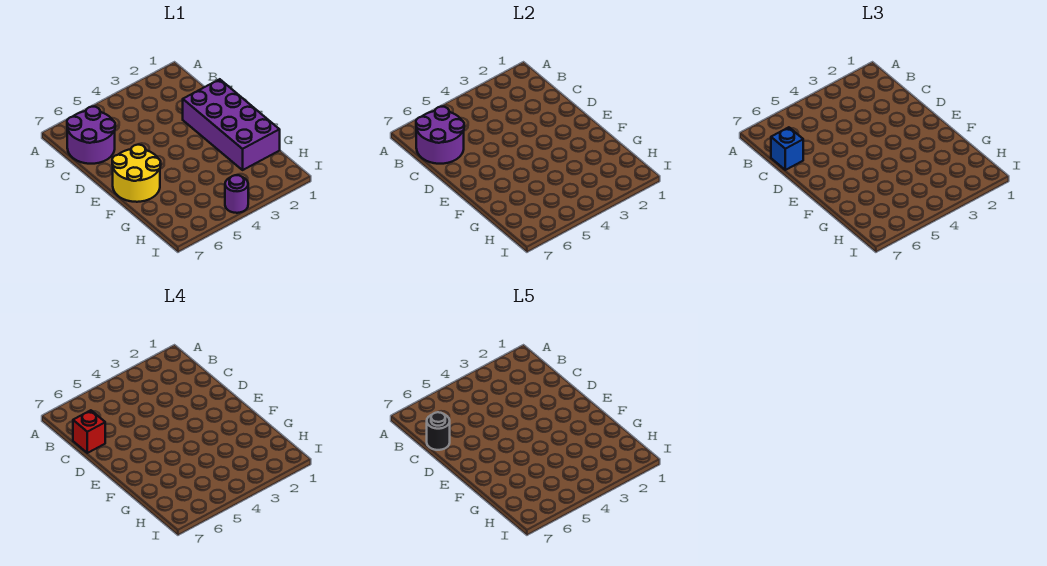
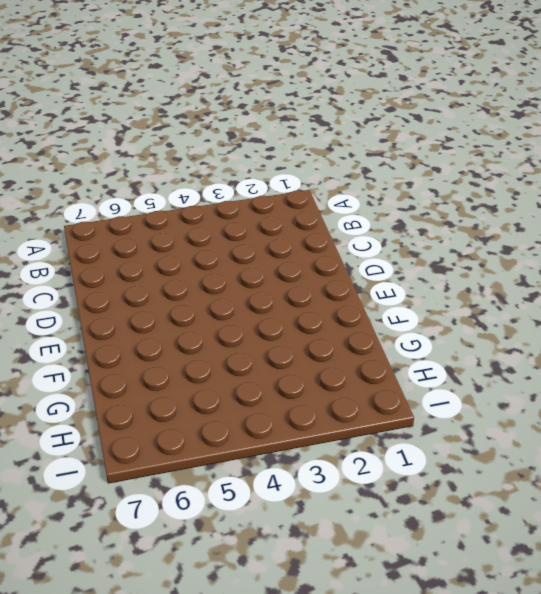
none -> purple 2x2 round brick [67,107,115,164]
none -> purple 2x4 brick [183,79,280,170]

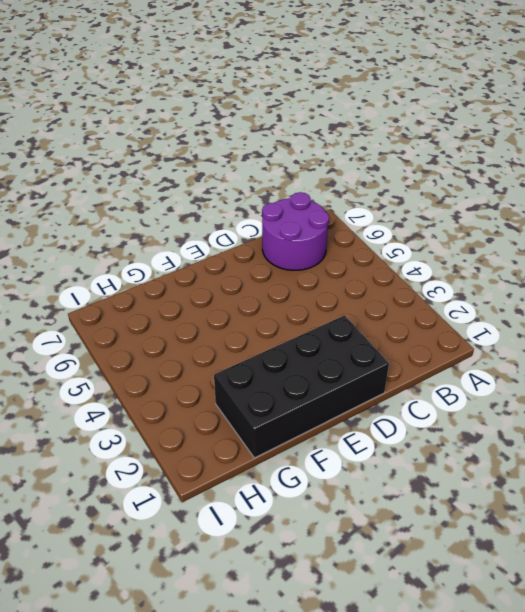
black 2x4 brick [214,315,389,458] -> purple 2x4 brick [183,79,280,170]
none -> yellow 2x2 round brick [112,145,161,202]
none -> purple 1x1 round brick [225,175,248,213]

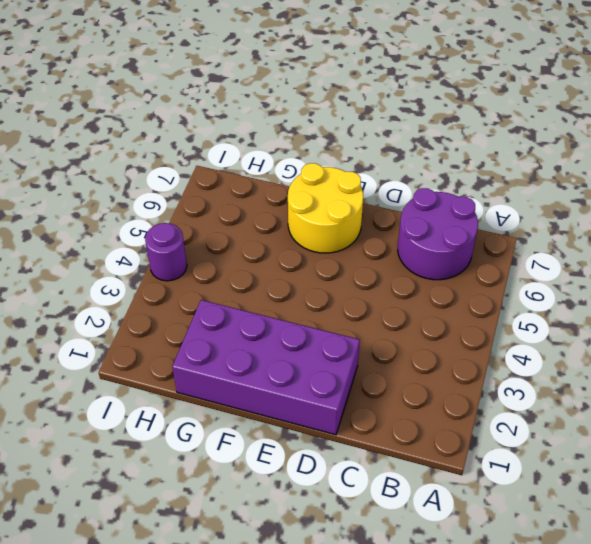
none -> purple 2x2 round brick [416,107,464,164]
none -> blue 1x1 brick [771,127,803,170]

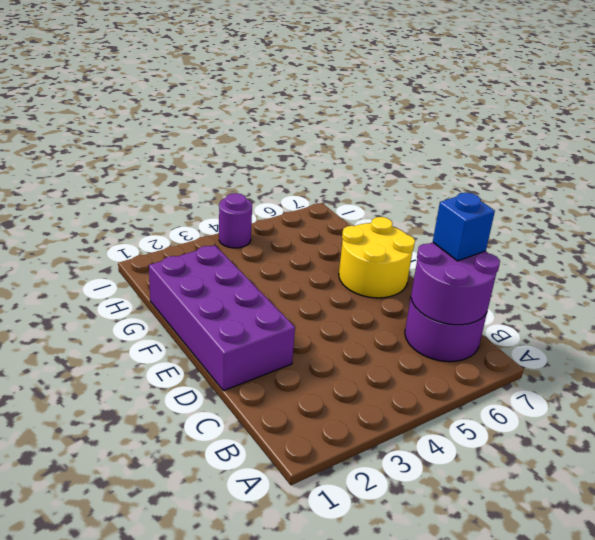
none -> red 1x1 brick [73,410,105,453]
none -> black 1x1 round brick [427,412,450,450]

